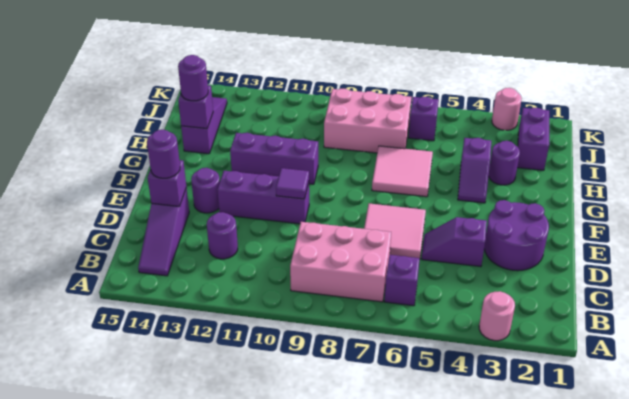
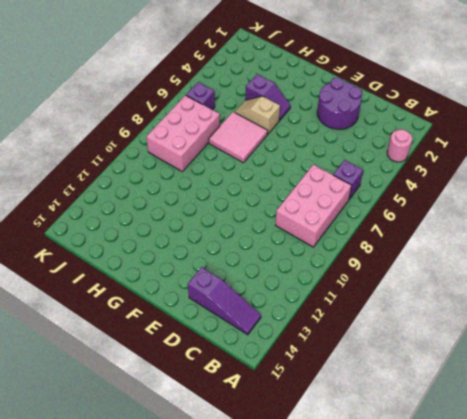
tan 1x2 slope [235,96,280,135] -> none
none -> purple 1x1 round brick [207,212,238,259]
none -> purple 1x2 slope [422,217,487,267]
none -> pink 2x2 tile [364,204,426,258]

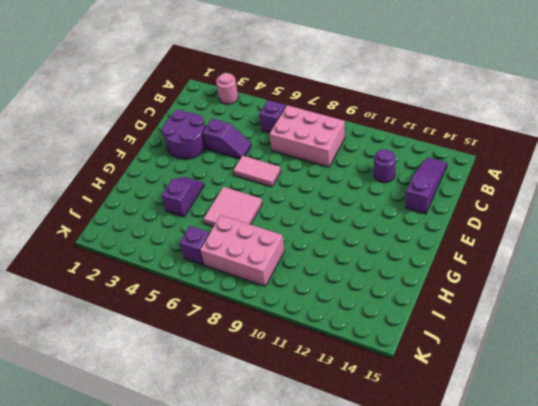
pink 1x2 tile [233,156,281,187] -> pink 2x2 tile [364,204,426,258]
none -> purple 1x3 brick [217,171,309,224]
none -> purple 1x1 round brick [191,168,220,213]
none -> purple 1x3 brick [230,133,318,184]

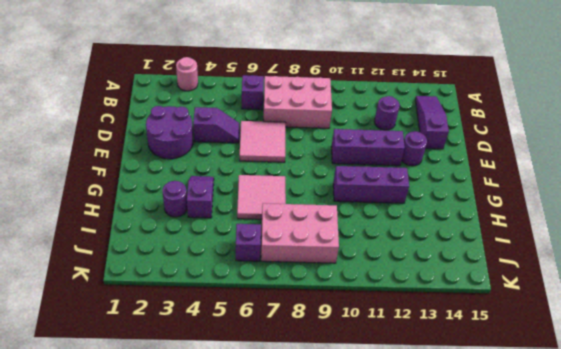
none -> purple 1x3 slope [181,97,227,154]
none -> purple 1x2 brick [517,108,549,170]
none -> pink 1x1 round brick [492,88,522,130]

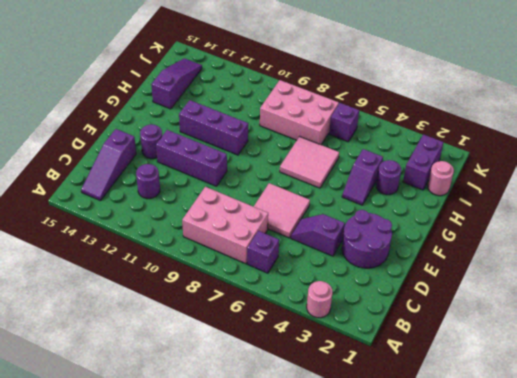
pink 1x1 round brick [428,161,454,196] -> pink 1x1 round brick moved to [492,88,522,130]
none -> purple 1x1 brick [148,160,186,206]
none -> purple 1x1 tile [276,168,309,199]
none -> purple 1x1 brick [178,85,213,129]

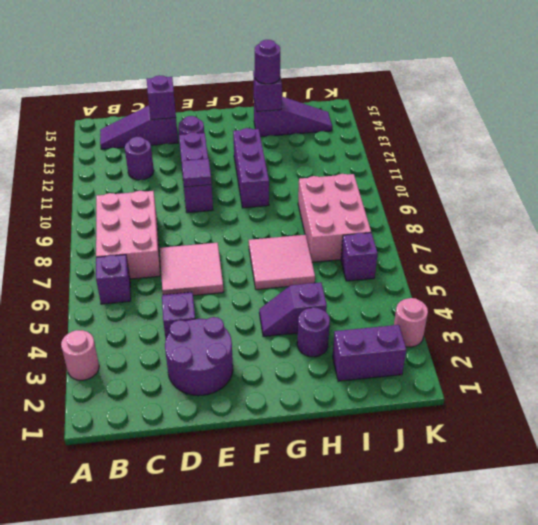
none -> purple 1x1 round brick [147,130,180,178]

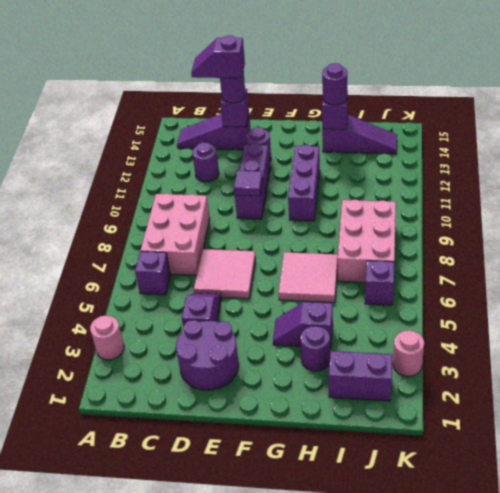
purple 1x2 slope [191,36,245,78] -> none

